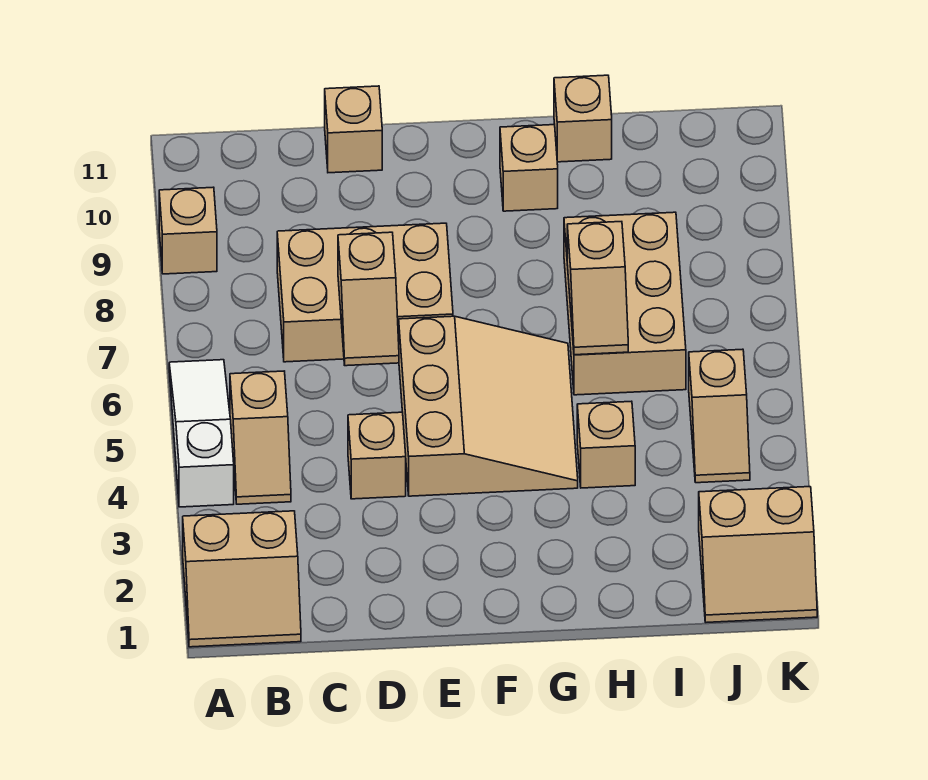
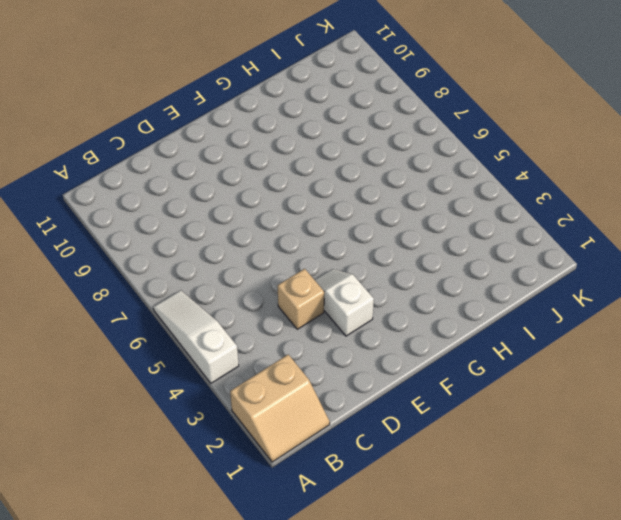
white 1x2 slope [315,269,374,336] -> tan 3x3 slope [399,316,578,496]
none -> tan 1x1 brick [159,187,217,274]
none -> tan 1x2 slope [230,371,291,504]
none -> tan 2x3 brick [277,223,453,362]

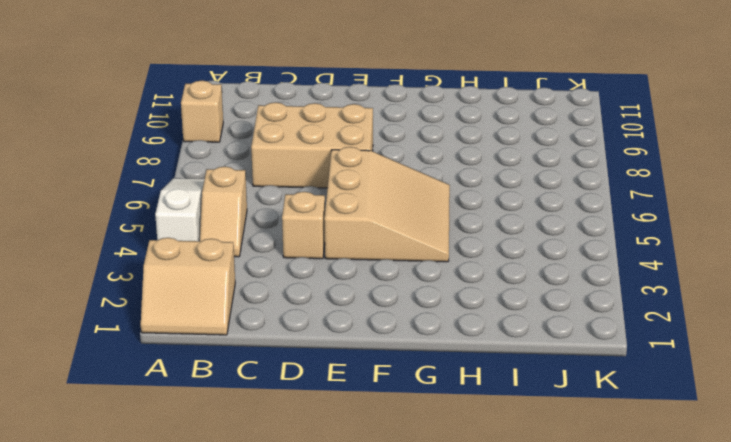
none -> tan 1x1 brick [325,86,382,173]
none -> tan 1x1 brick [500,125,558,211]
none -> tan 1x1 brick [577,401,635,488]

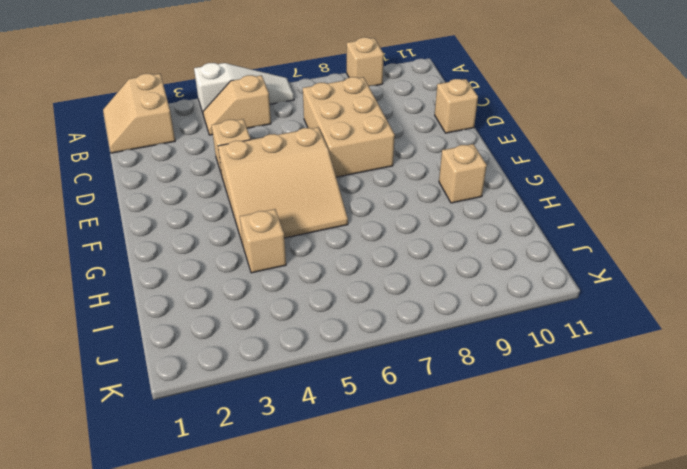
none -> tan 2x3 brick [564,212,686,395]
none -> tan 1x1 brick [554,75,612,162]
none -> tan 2x2 slope [699,487,817,622]

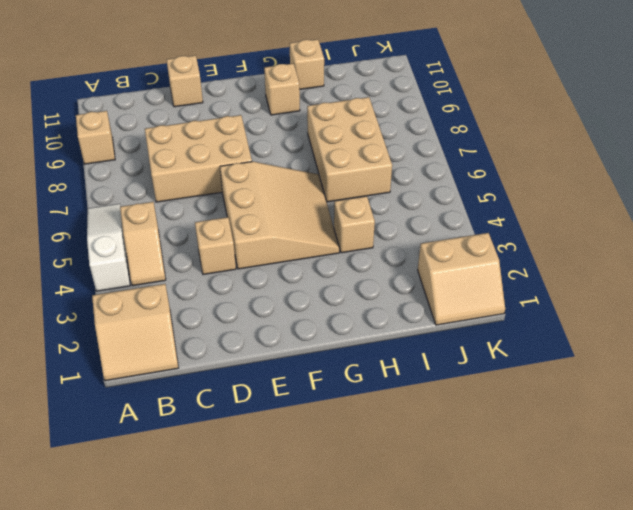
none -> tan 1x2 slope [689,349,750,483]
none -> tan 1x2 slope [338,232,399,366]
none -> tan 1x2 slope [567,222,628,355]

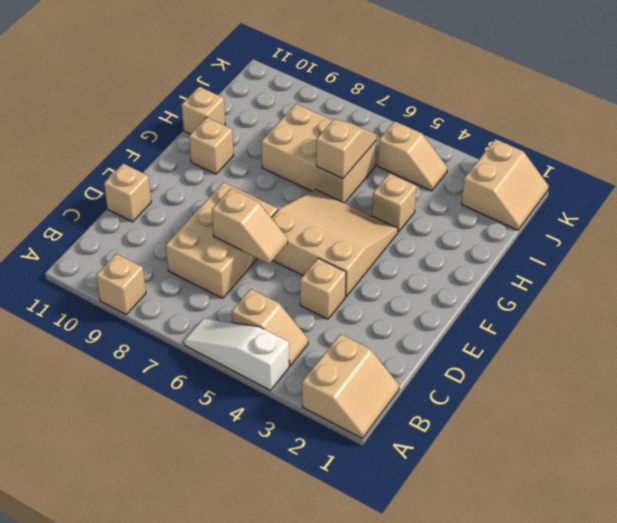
tan 1x2 slope [316,119,377,179] -> tan 1x2 slope turned to [567,222,628,355]

